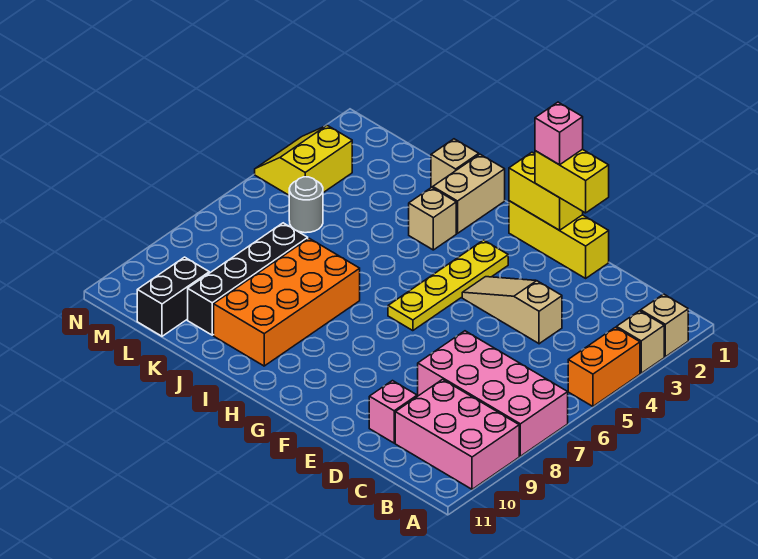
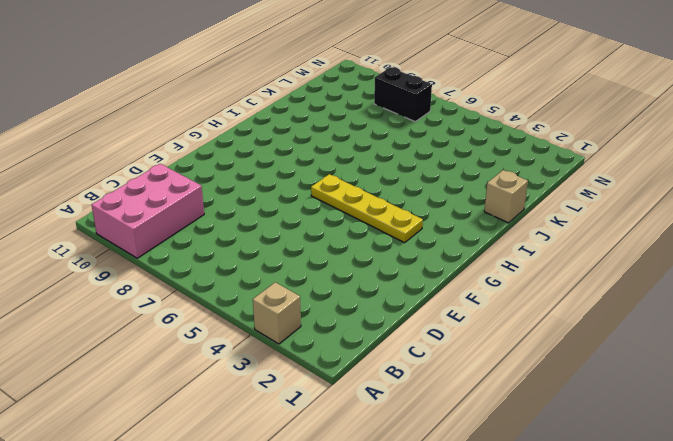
black 1x2 brick [374,67,432,121] -> black 1x2 brick moved to [137,257,209,336]
none -> tan 1x1 brick [641,294,688,357]
none -> orange 1x2 brick [568,327,640,406]
none -> pink 2x4 brick [418,331,568,456]

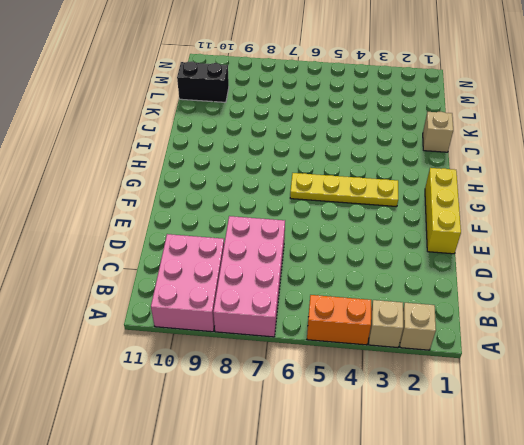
none -> tan 1x3 slope [462,277,562,344]
none -> pink 1x1 brick [369,381,417,443]
none -> tan 1x2 brick [433,154,505,233]

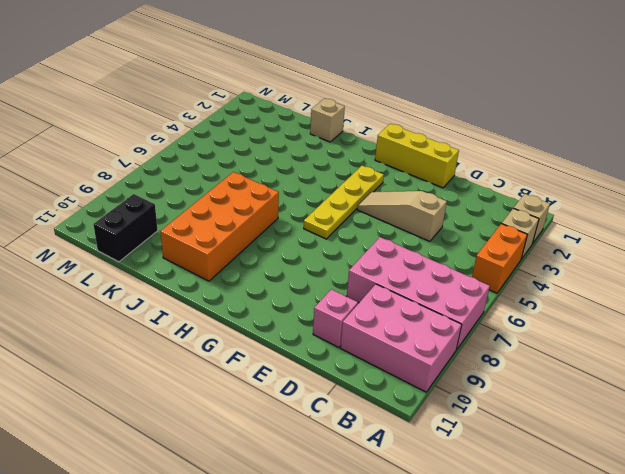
none -> tan 1x2 brick [433,154,505,233]
none -> tan 1x1 brick [409,187,456,250]
none -> black 1x4 brick [188,223,308,335]

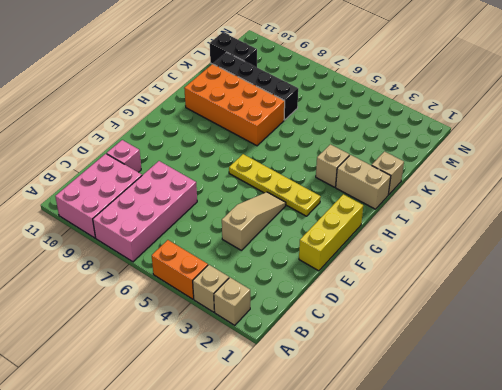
none -> grey 1x1 round brick [289,177,323,233]
none -> yellow 2x2 slope [255,125,352,195]
none -> yellow 1x2 brick [509,152,583,230]

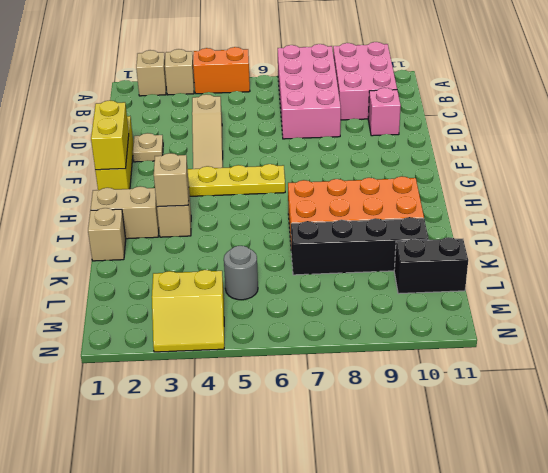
tan 1x1 plate [133,133,163,162] -> none
tan 1x1 brick [154,153,189,207] -> none
none -> yellow 1x2 brick [535,149,609,213]
none -> pink 1x1 brick [535,102,583,165]

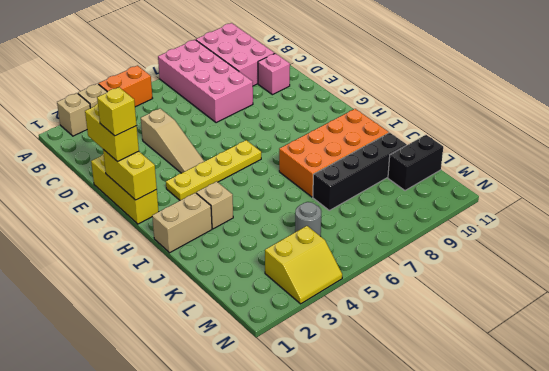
yellow 1x1 brick [97,87,137,136] -> pink 1x1 brick [535,102,583,165]
none -> tan 1x1 brick [431,139,479,188]

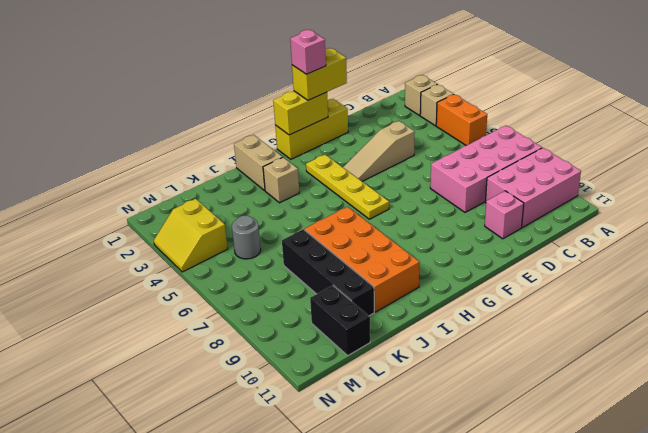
none -> tan 1x1 brick [431,139,479,188]

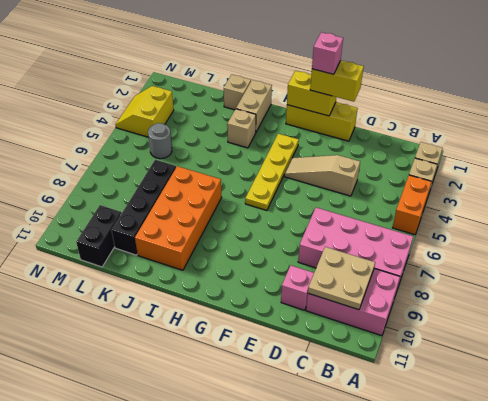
tan 2x2 plate [308,247,375,310] -> none

